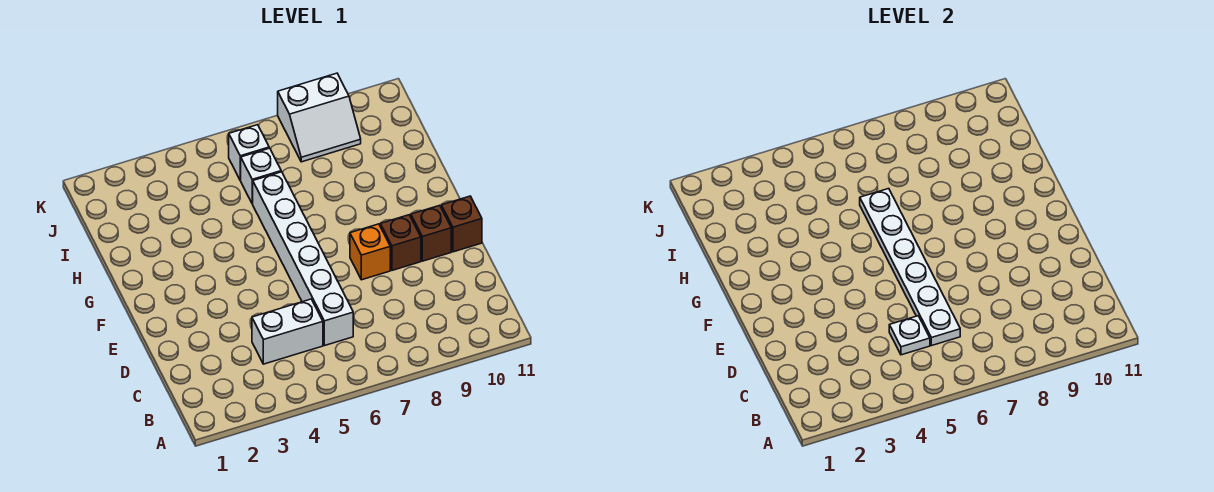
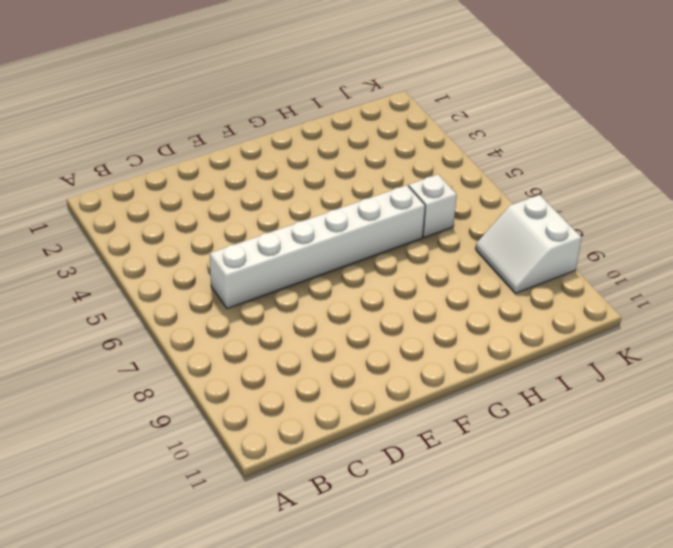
none -> white 1x2 brick [252,299,323,364]
none -> orange 1x1 brick [350,224,390,280]

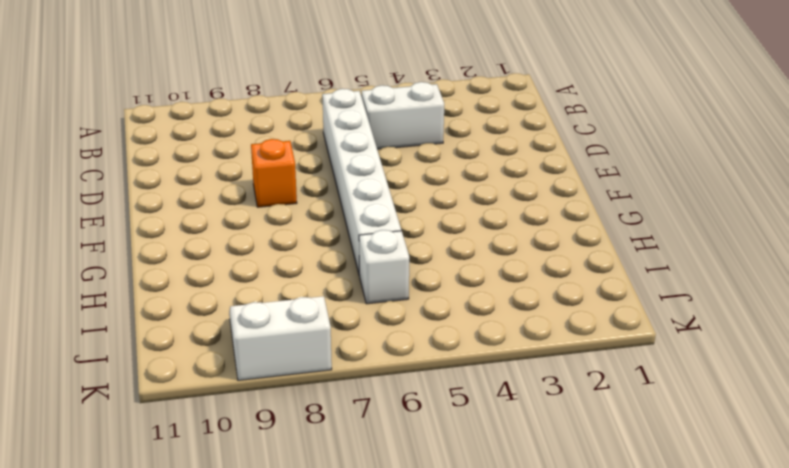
none -> brown 1x1 brick [380,215,421,270]
none -> brown 1x1 brick [411,205,451,261]

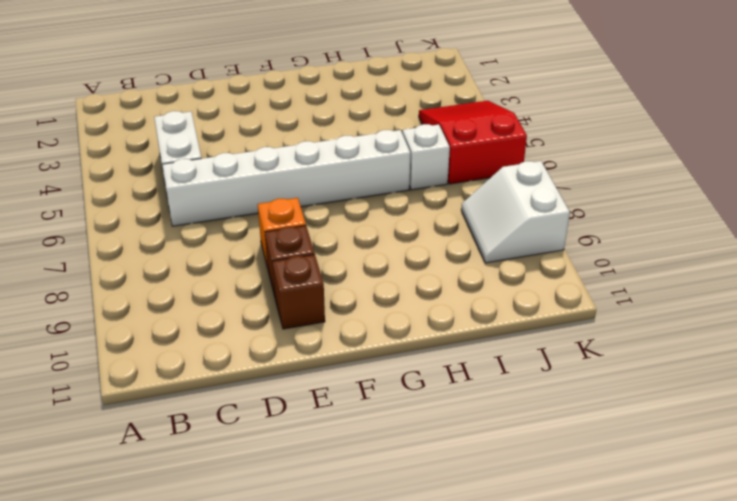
red 2x3 slope [419,101,527,184] -> white 1x1 brick [229,125,269,180]
none -> brown 1x1 brick [441,196,482,252]
none -> white 1x1 plate [889,316,930,355]

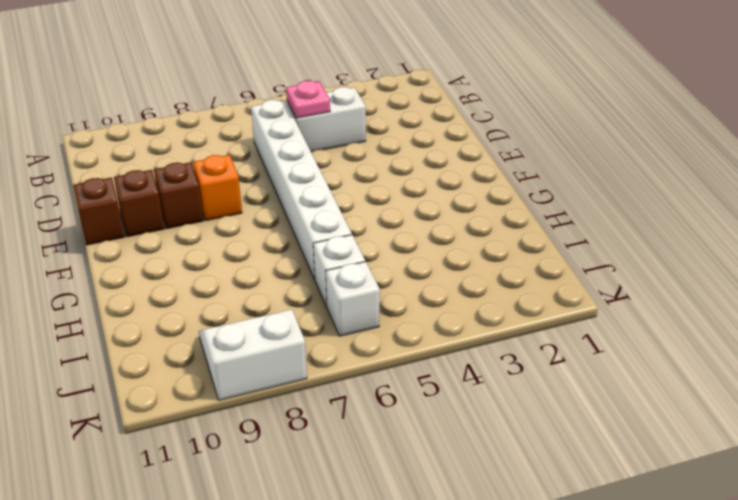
pink 1x1 plate [286,81,330,118] -> white 1x1 plate [889,316,930,355]
none -> white 1x6 plate [860,189,960,346]

